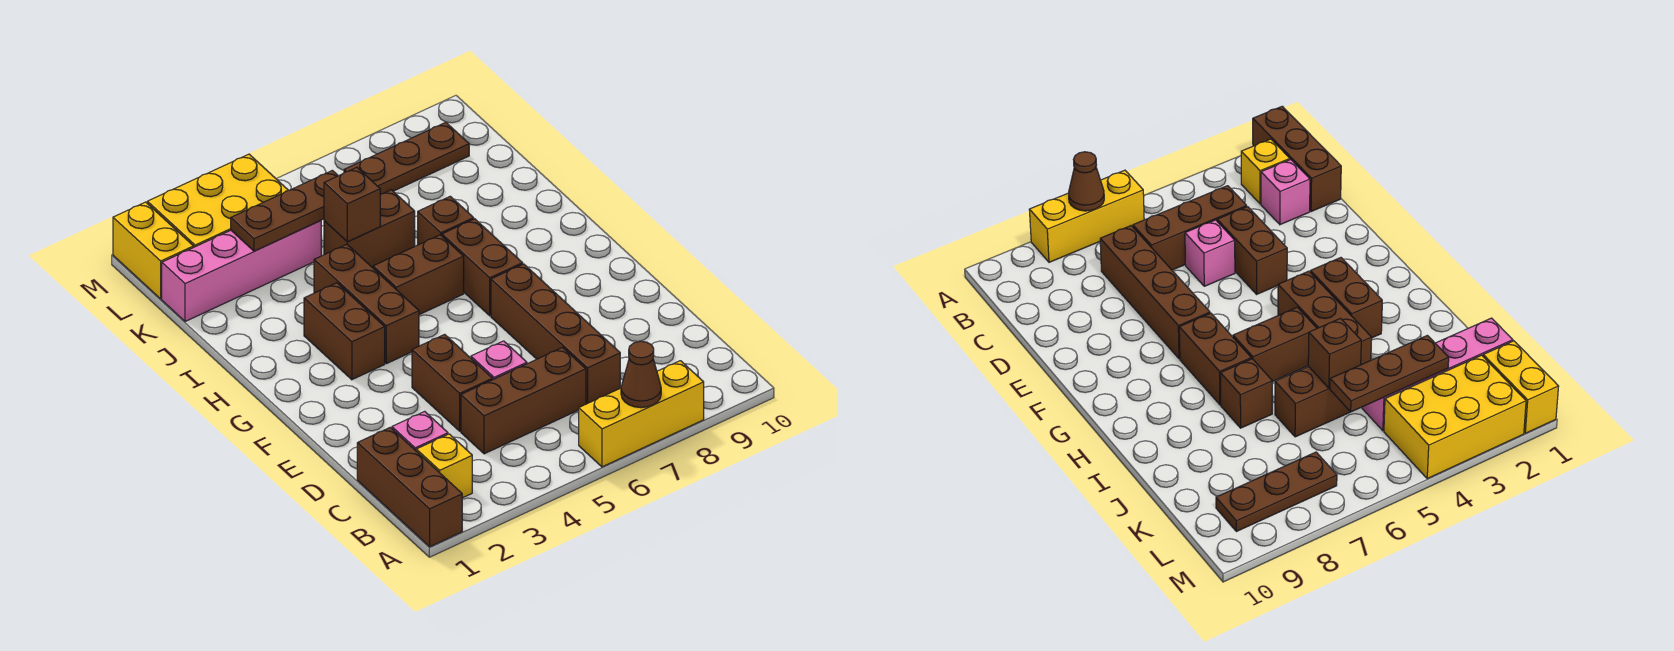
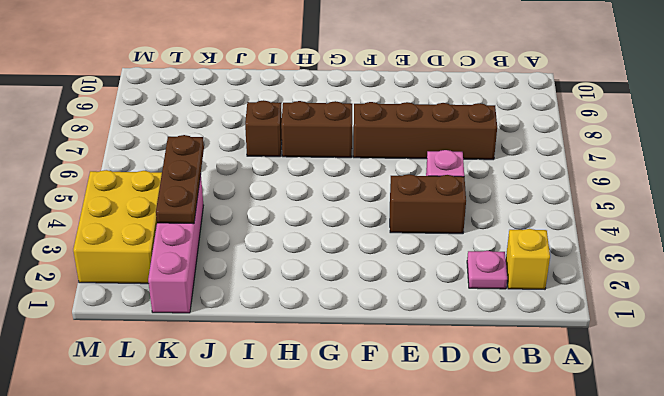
pink 1x1 plate [467,251,507,289] -> pink 1x1 brick [392,411,448,451]
none -> brown 1x3 brick [357,428,462,547]
none -> yellow 1x3 brick [579,361,704,467]
none -> brown 1x3 brick [461,348,586,454]

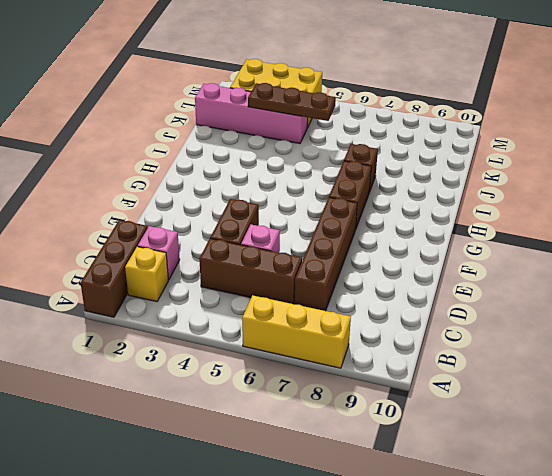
none -> brown 1x2 brick [304,283,385,380]
none -> brown 1x3 brick [314,244,419,364]
none -> brown 1x2 brick [373,235,464,315]

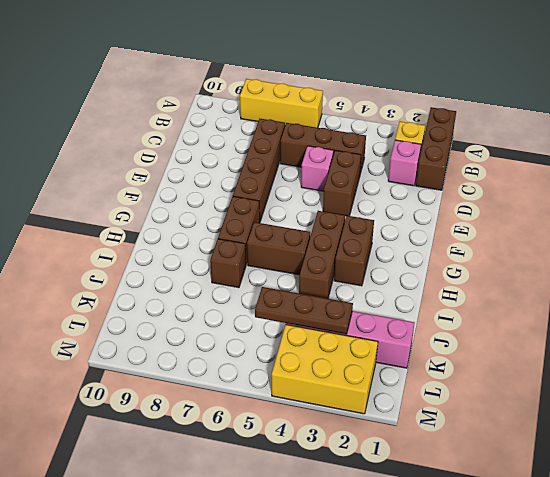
none -> brown 1x2 brick [324,190,415,268]
none -> yellow 1x2 brick [113,202,193,299]
none -> brown 1x3 plate [344,122,469,194]

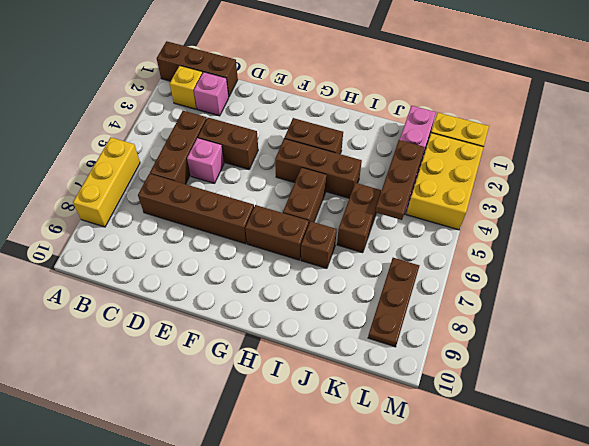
none -> brown 1x1 cone [621,341,661,408]
none -> brown 1x1 brick [324,167,380,242]

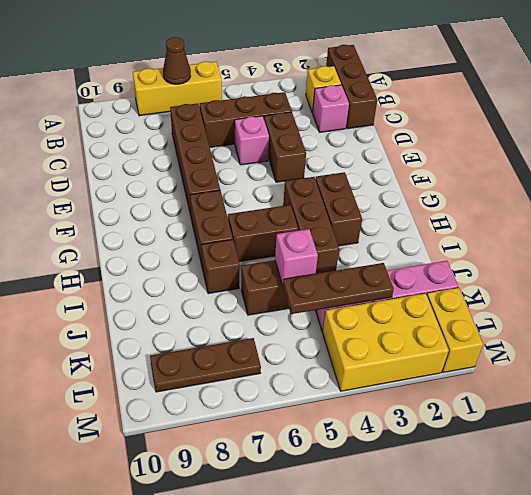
pink 1x1 brick [275,229,318,285] -> brown 1x1 brick [324,167,380,242]

